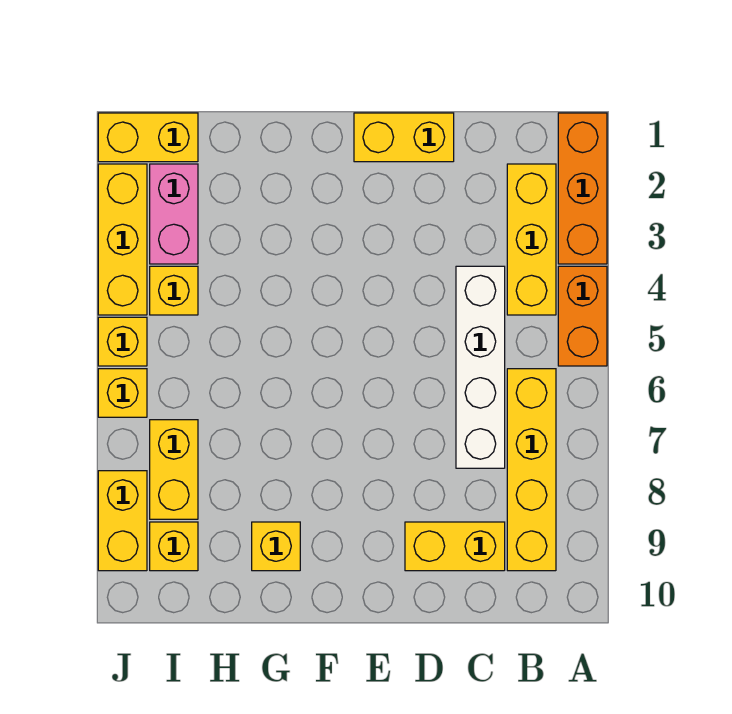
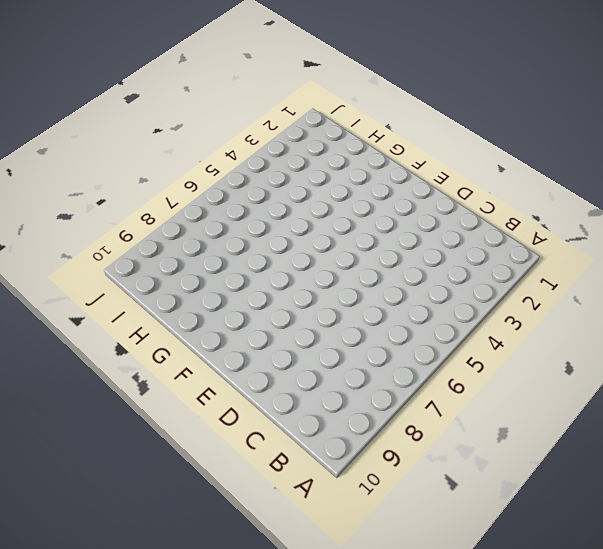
none -> orange 1x3 brick [558,113,607,264]
none -> orange 1x2 brick [558,266,607,366]
none -> yellow 1x3 brick [507,164,556,315]

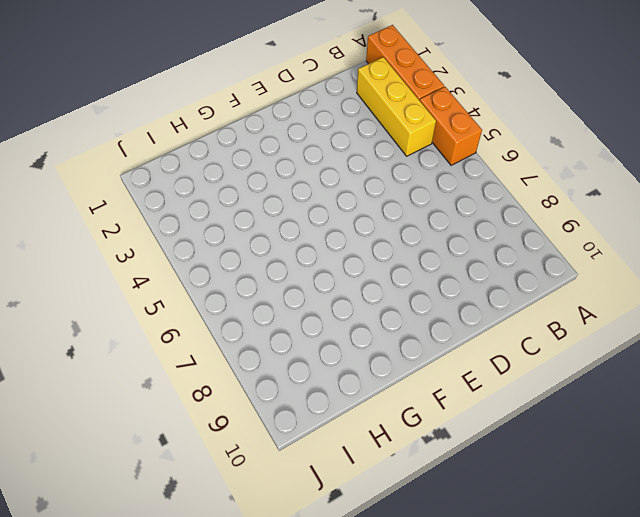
none -> yellow 1x4 brick [507,369,556,571]
none -> white 1x4 brick [456,266,505,468]
none -> yellow 1x2 brick [405,522,505,571]

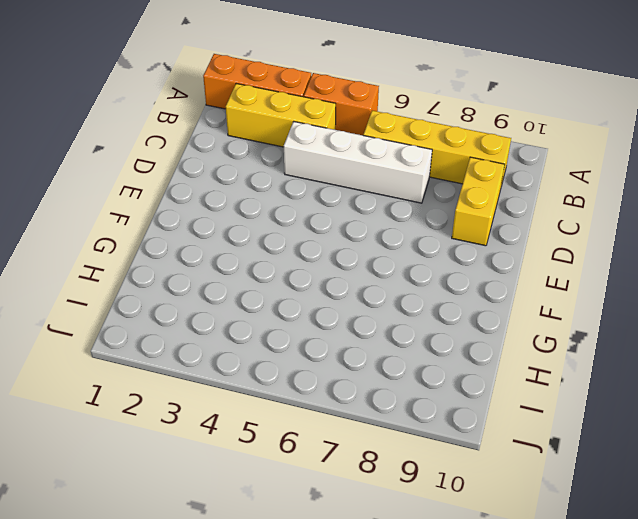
none -> yellow 1x2 brick [354,113,454,162]
none -> yellow 1x1 brick [252,522,300,571]
none -> yellow 1x2 brick [98,113,198,162]

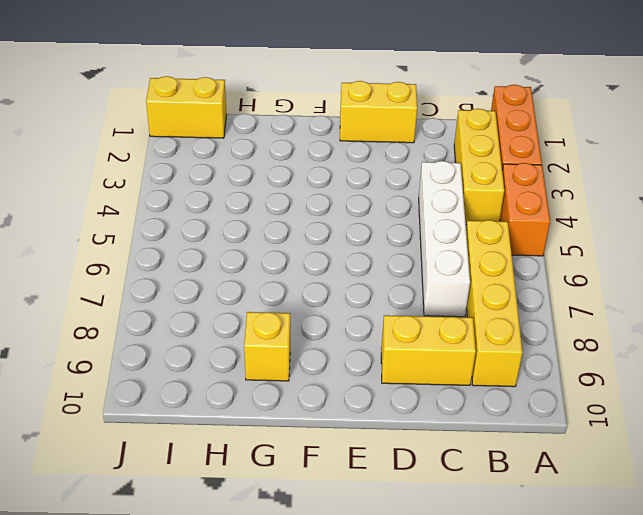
none -> pink 1x2 brick [150,164,198,264]
none -> yellow 1x1 brick [150,266,198,315]
none -> yellow 1x2 brick [150,420,198,519]

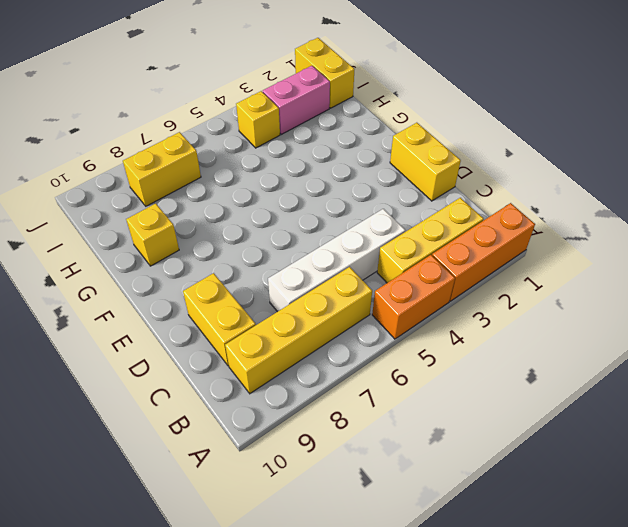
none -> yellow 1x1 brick [150,522,198,571]
none -> yellow 1x3 brick [98,164,147,315]
none -> yellow 1x1 brick [98,317,147,366]

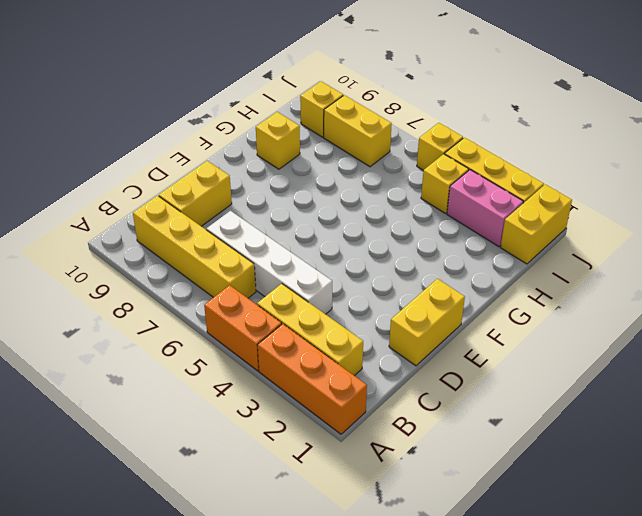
none -> yellow 1x1 brick [98,369,147,417]
none -> yellow 1x2 brick [98,471,147,571]

